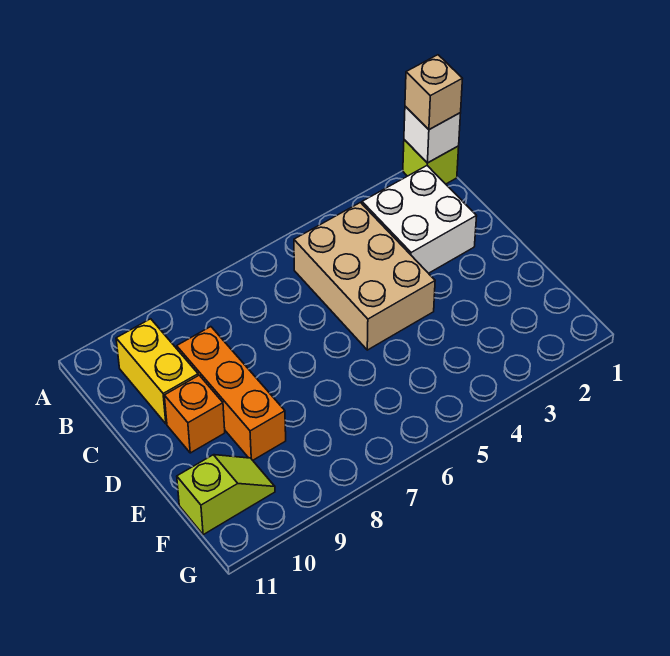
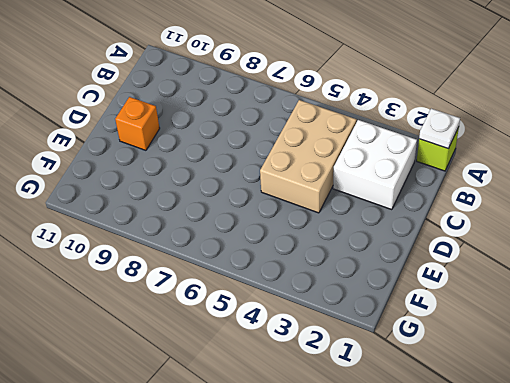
white 1x1 plate [419,109,460,149] -> white 1x1 brick [404,106,461,163]
none -> yellow 1x2 brick [116,319,198,424]
none -> orange 1x3 brick [177,327,286,460]

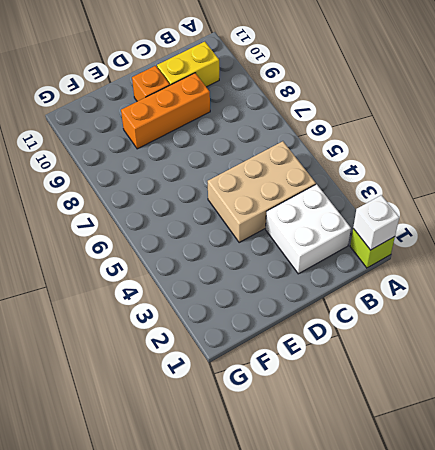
none -> lime 1x2 slope [177,455,275,535]
none -> tan 1x1 brick [405,55,462,130]

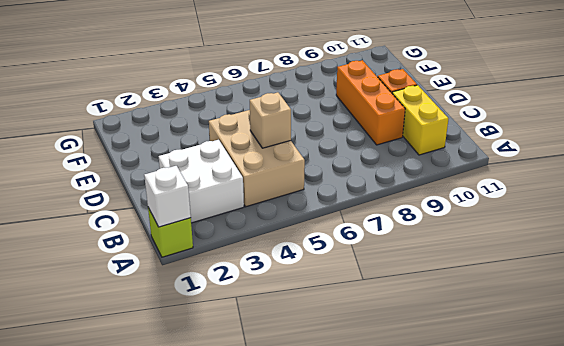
tan 1x1 brick [250,92,291,148] -> tan 1x1 brick moved to [405,55,462,130]
none -> lime 1x2 slope [177,455,275,535]

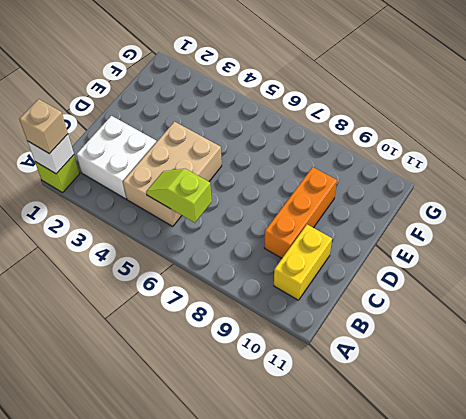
lime 1x2 slope [146,169,212,223] -> lime 1x2 slope moved to [177,455,275,535]
none -> orange 1x1 brick [164,375,225,453]

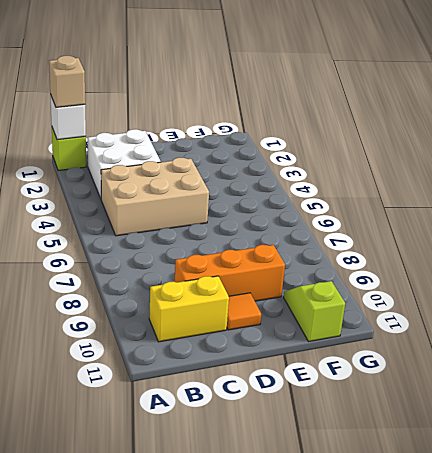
orange 1x1 tile [227,293,261,330] -> orange 1x1 brick [164,375,225,453]

